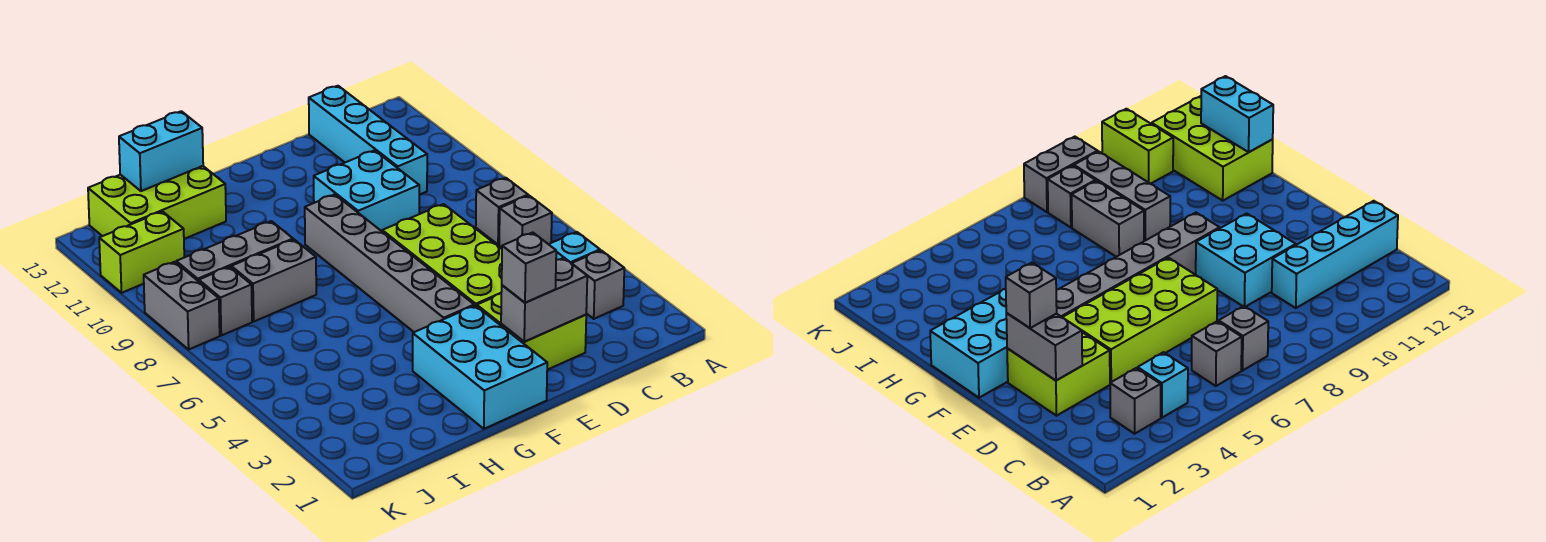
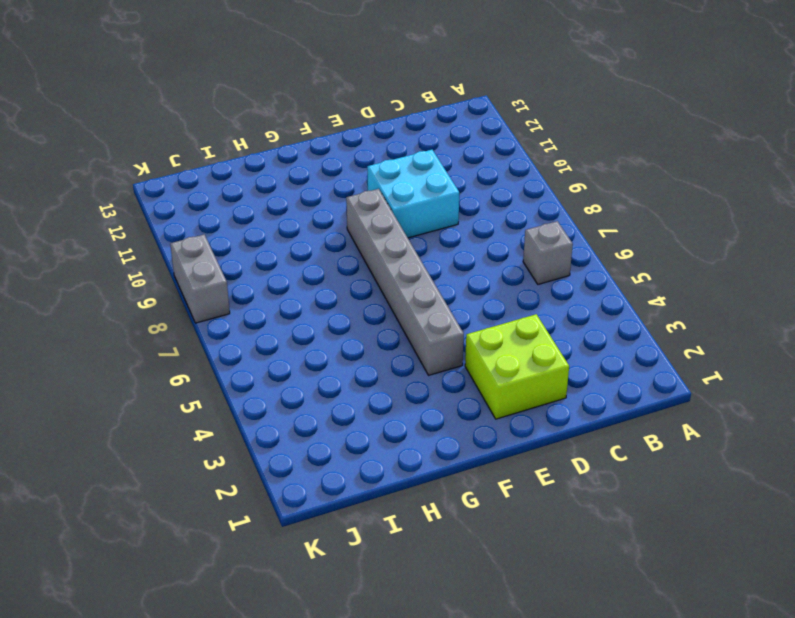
none -> grey 1x1 brick [572,250,624,319]
none -> cyan 1x1 brick [549,232,600,264]
none -> grey 1x1 brick [476,178,528,245]

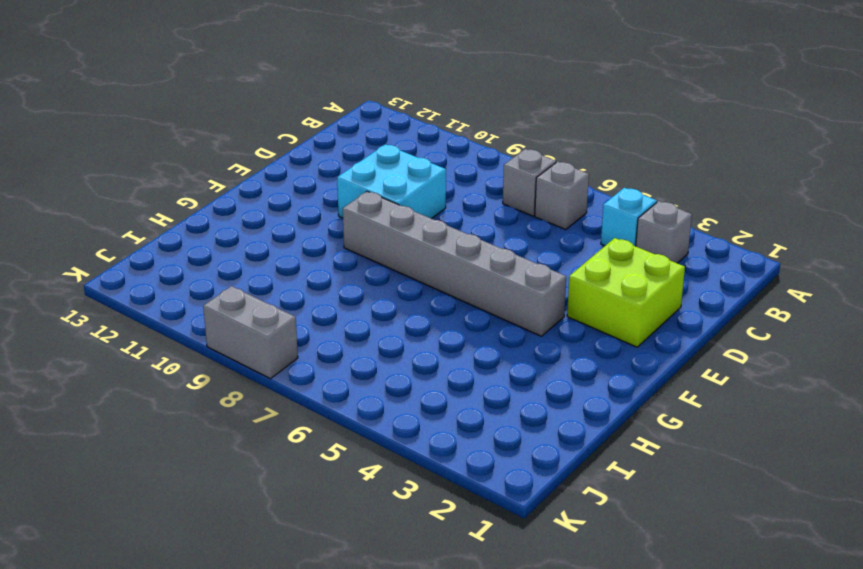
none -> cyan 1x4 brick [309,86,427,195]
none -> lime 2x4 brick [382,204,502,306]
none -> cyan 2x3 brick [413,305,547,429]

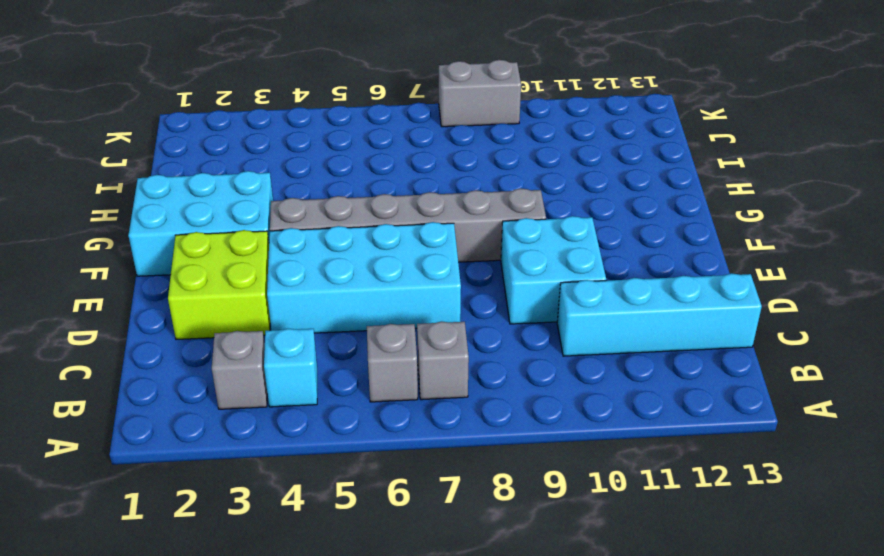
cyan 2x4 brick [267,222,461,333] -> lime 2x4 brick [382,204,502,306]
none -> grey 1x2 brick [231,240,316,321]
none -> grey 1x3 brick [176,221,293,281]
none -> lime 2x3 brick [88,166,226,239]

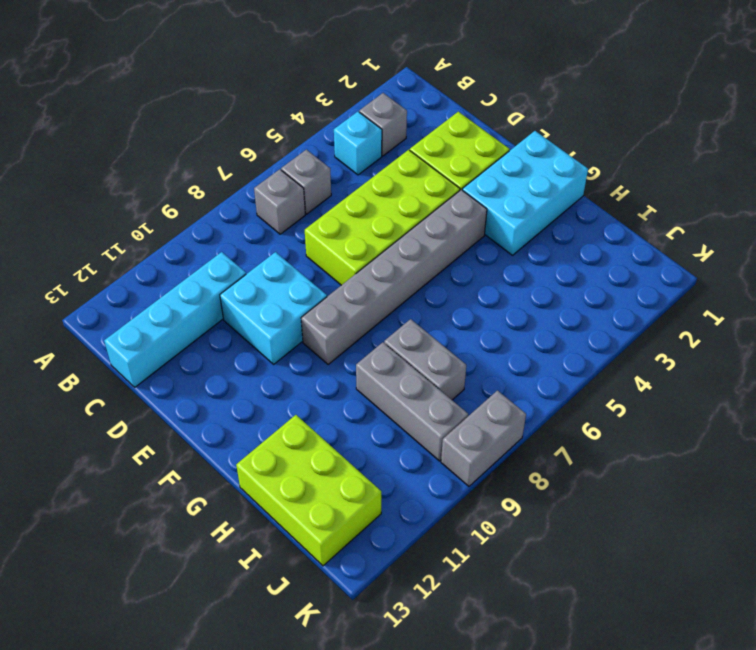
none -> grey 1x1 brick [199,267,252,335]
none -> lime 1x2 brick [99,211,184,293]
none -> grey 1x2 brick [501,258,587,342]

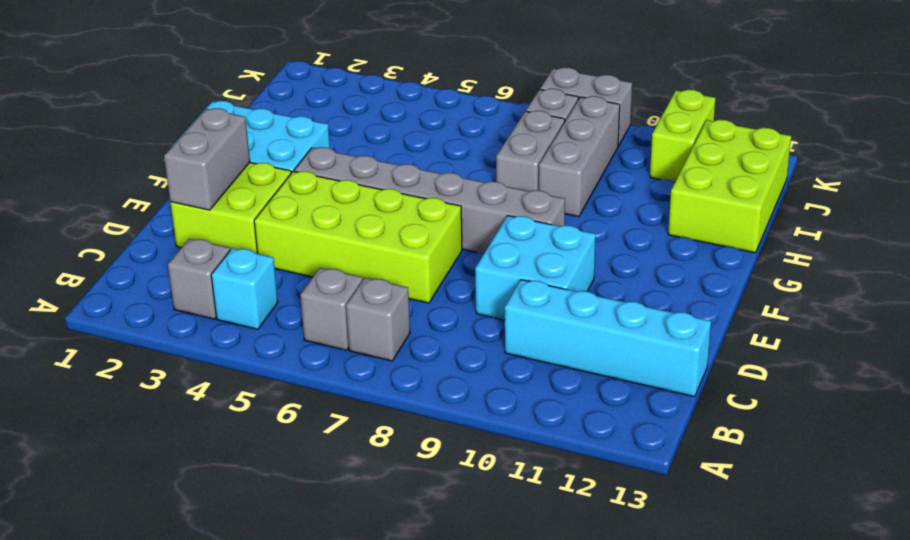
none -> cyan 1x2 brick [119,111,203,191]
none -> grey 1x1 brick [502,232,556,303]

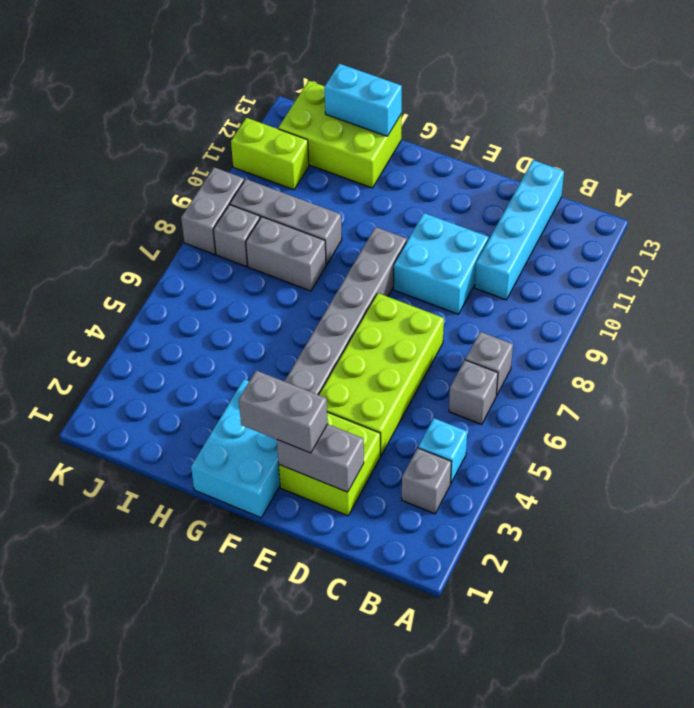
grey 1x2 brick [239,370,328,453] -> grey 1x1 brick [502,232,556,303]

